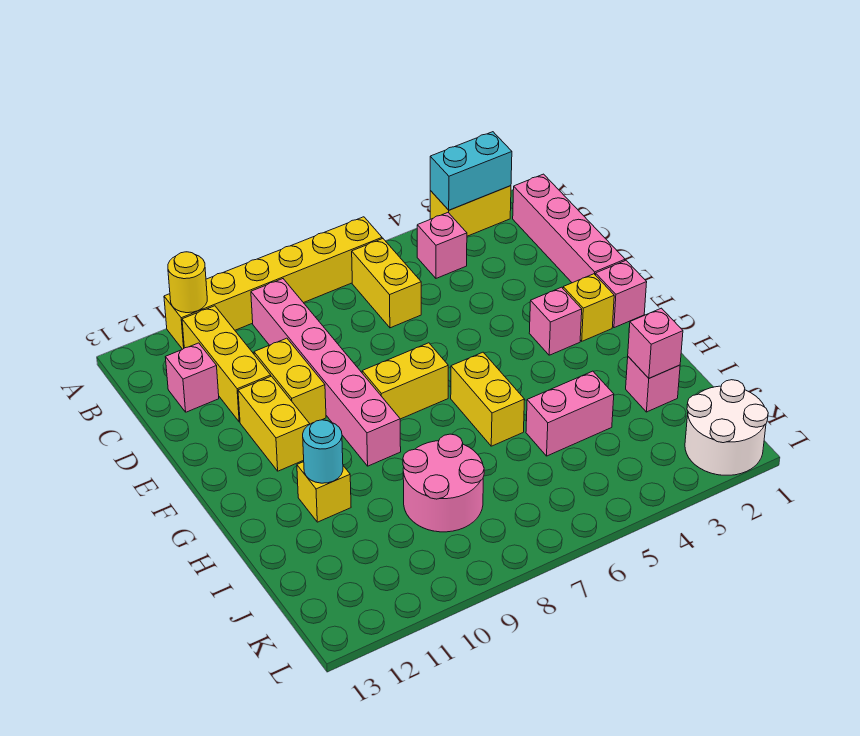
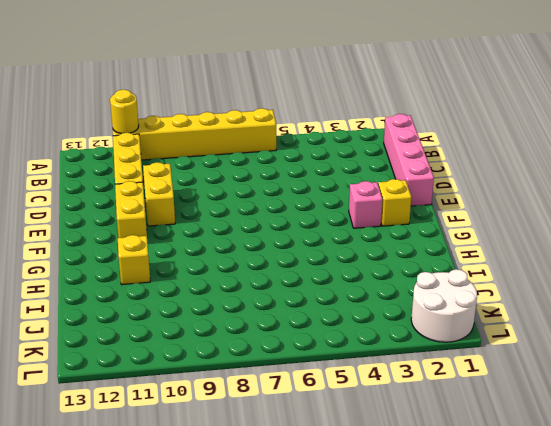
none -> yellow 1x2 brick [430,186,511,236]
none -> pink 1x1 brick [417,213,467,278]
none -> yellow 1x2 brick [352,238,421,328]

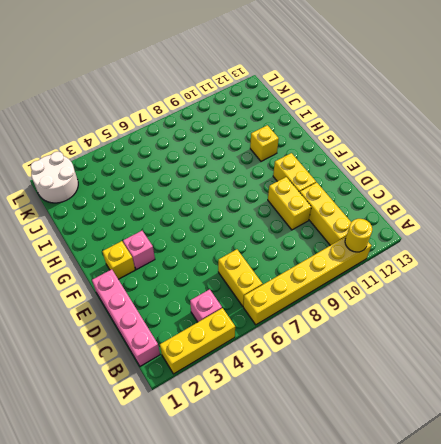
yellow 1x3 brick [160,308,235,374] -> yellow 1x2 brick [430,186,511,236]
none -> pink 1x6 brick [251,279,401,466]
none -> pink 1x1 brick [165,343,219,412]
none -> pink 1x1 brick [596,261,647,328]

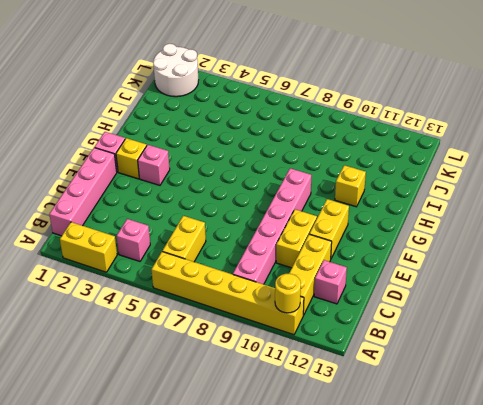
none -> yellow 1x2 brick [362,343,448,419]
none -> yellow 1x2 brick [451,352,525,446]
none -> pink 1x1 brick [626,357,680,412]

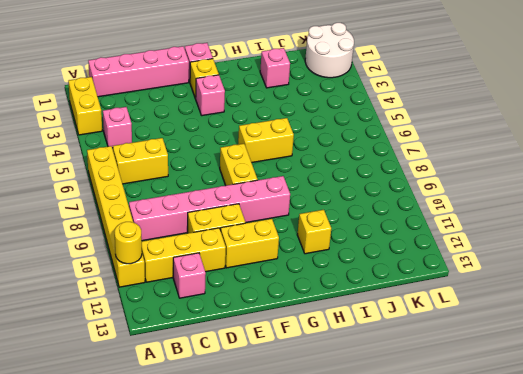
none -> pink 1x2 brick [526,371,614,456]
none -> pink 2x2 round brick [403,434,484,532]
none -> cyan 1x2 brick [430,132,512,210]

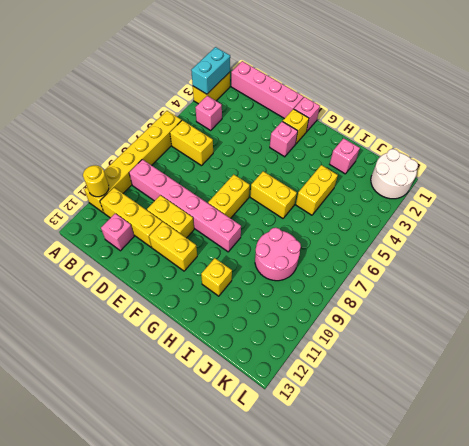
yellow 1x2 brick [296,165,338,215] -> pink 1x2 brick [526,371,614,456]
none -> cyan 1x1 round brick [303,420,343,483]
none -> pink 1x1 brick [628,308,683,378]

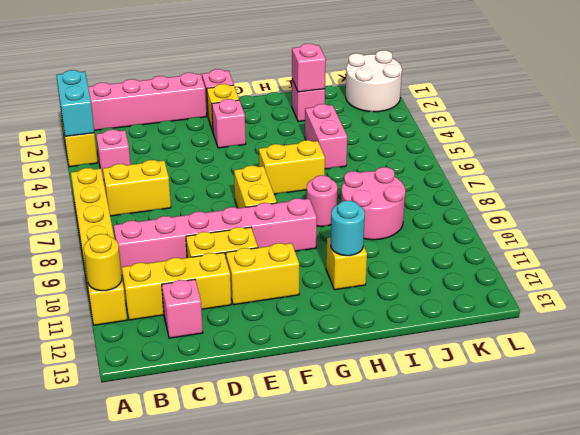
pink 1x1 round brick [306,175,337,227] -> none

